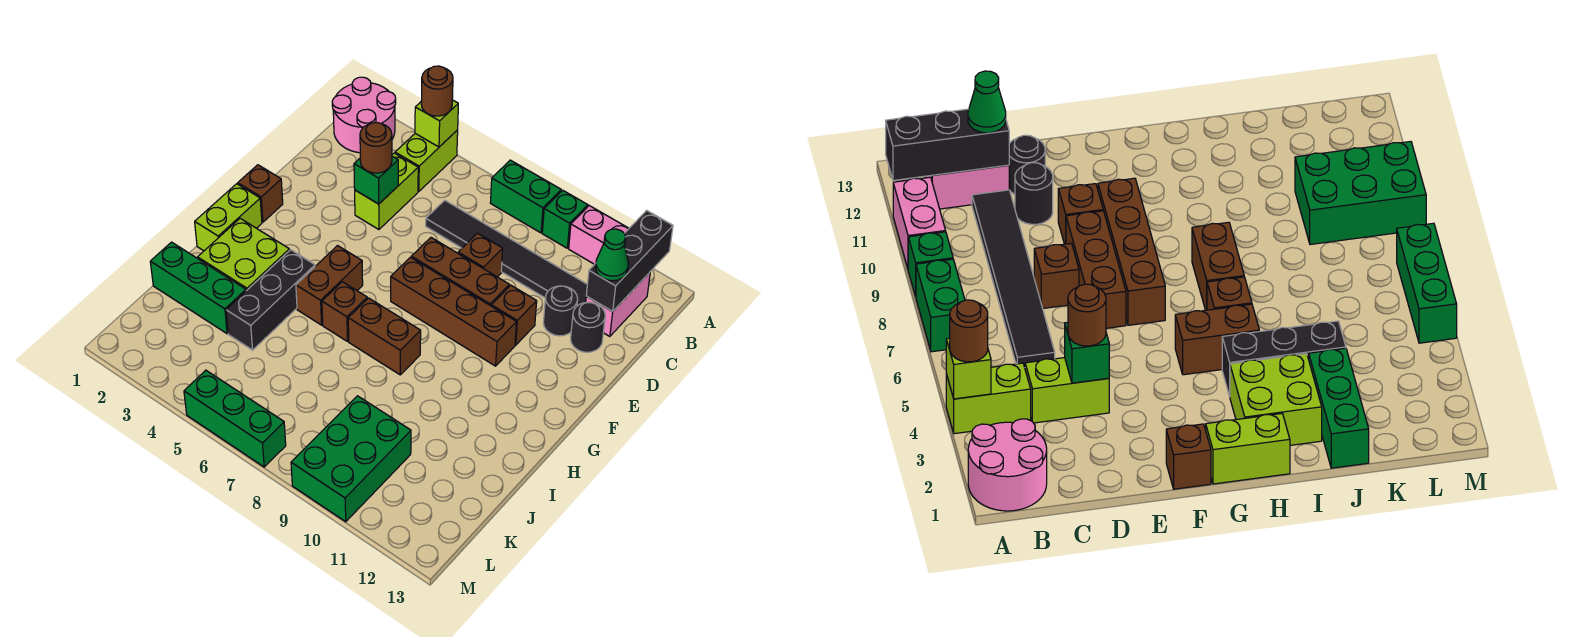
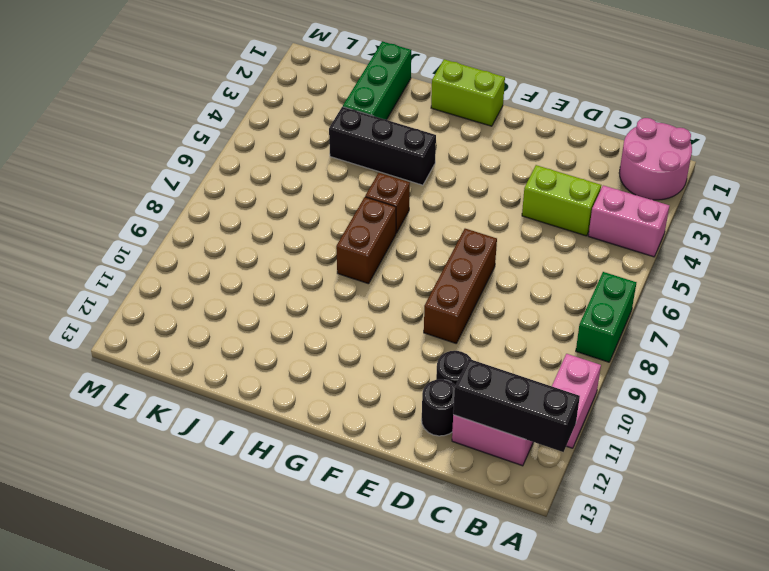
pink 1x2 brick [588,185,669,257] -> lime 1x2 brick [395,130,458,191]
none -> green 1x1 brick [542,190,588,248]
none -> black 1x6 tile [426,200,587,306]
none -> brown 1x1 brick [458,233,503,277]
none -> brown 1x1 brick [491,285,537,345]

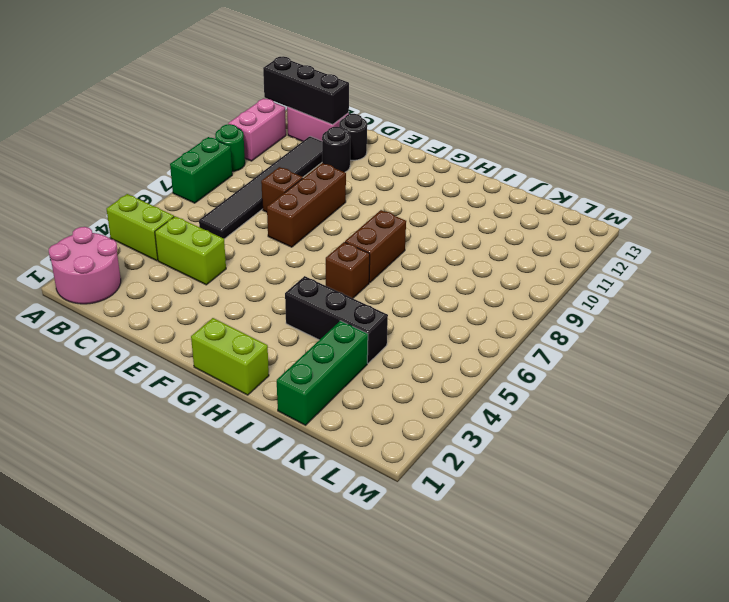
green 1x1 round brick [215,124,245,171] -> green 1x1 brick [542,190,588,248]
none -> brown 1x1 brick [491,285,537,345]
none -> brown 1x1 brick [238,165,283,222]
none -> brown 1x4 brick [391,257,516,366]
none -> brown 1x2 brick [296,246,363,325]

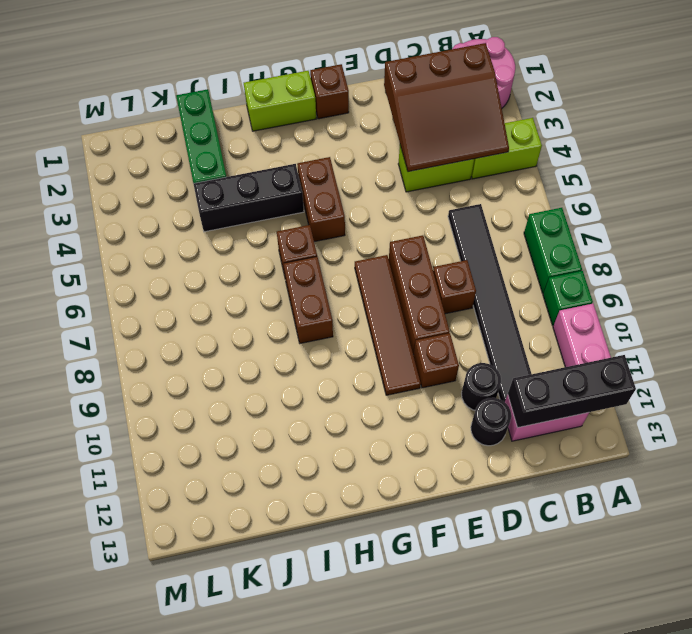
brown 3x3 slope [384,43,509,172] -> green 1x1 brick [354,156,398,204]
brown 1x4 tile [355,255,421,395] -> brown 1x4 brick [391,257,516,366]
brown 1x2 brick [297,157,345,242] -> brown 1x2 brick turned to [296,246,363,325]
none -> lime 2x2 brick [198,218,290,291]
none -> green 2x3 brick [291,396,411,522]
none -> green 1x3 brick [184,370,286,467]
none -> lime 1x1 brick [415,100,458,147]

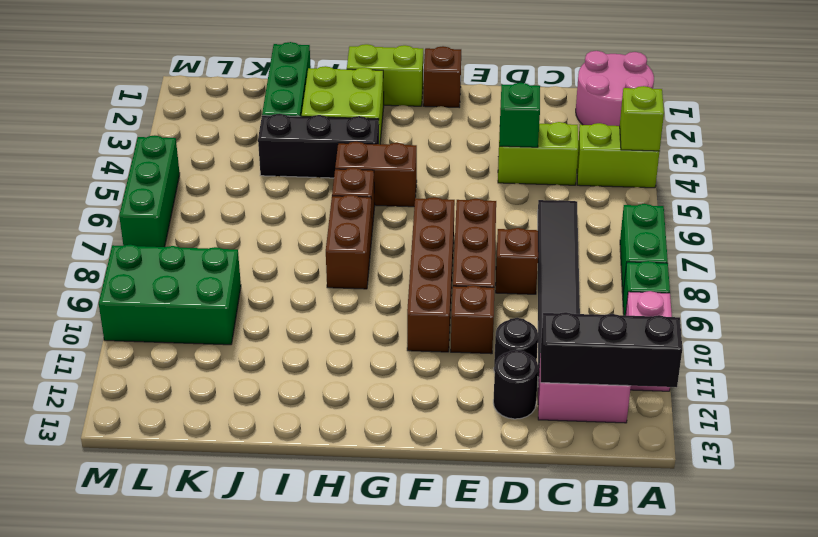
none -> brown 1x1 round brick [421,66,453,116]
none -> green 1x1 cone [595,229,629,281]
none -> brown 1x1 round brick [360,123,392,173]

